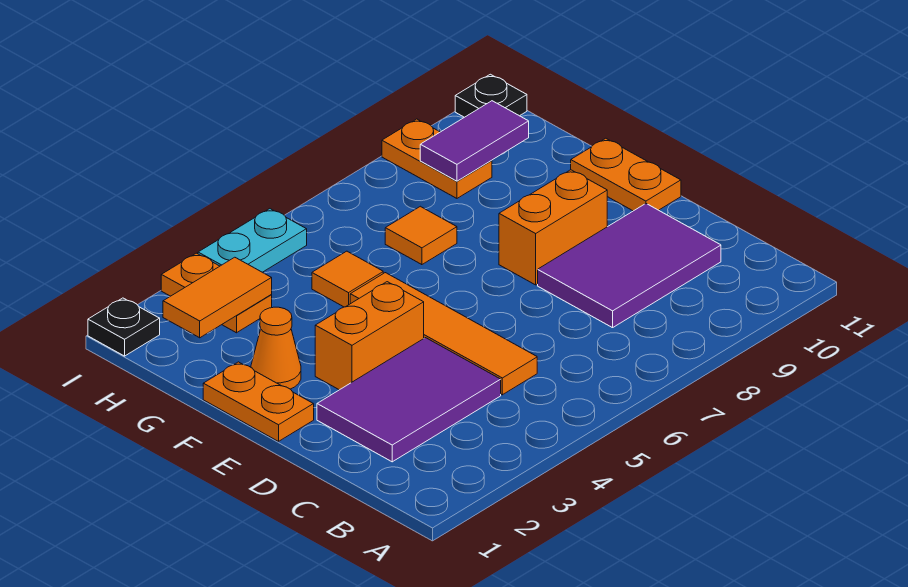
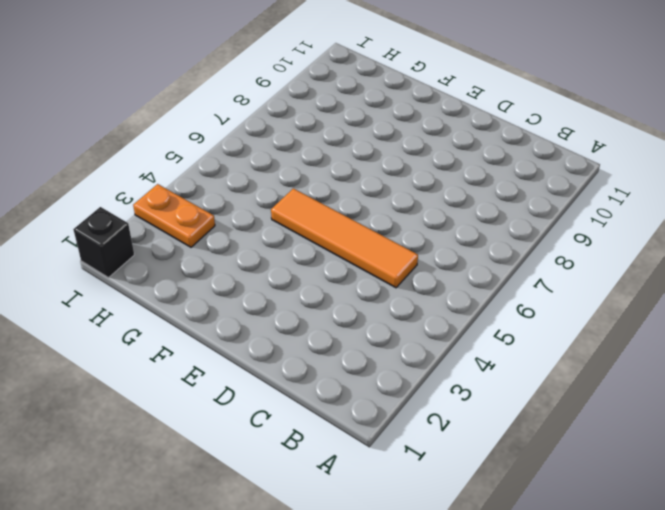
black 1x1 brick [73,207,134,278] -> black 1x1 plate [88,298,160,356]
none -> purple 2x3 tile [317,338,501,462]
none -> purple 2x3 tile [538,204,721,328]
none -> orange 1x2 plate [203,362,314,441]

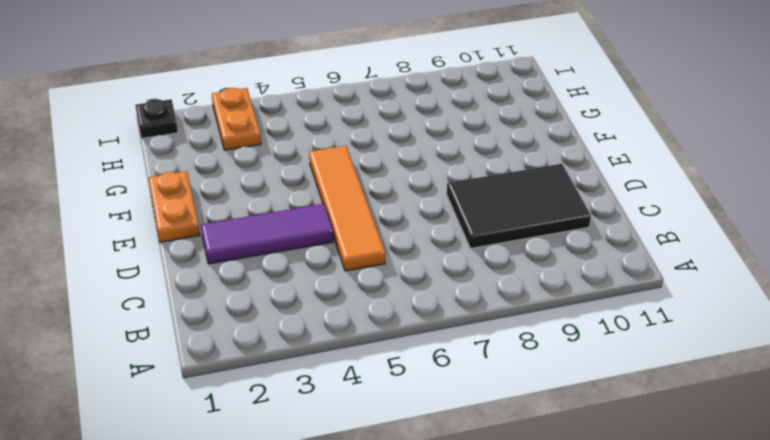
black 2x3 tile [447,164,591,249] -> purple 2x3 tile [538,204,721,328]
purple 1x3 tile [201,204,333,264] -> purple 2x3 tile [317,338,501,462]
none -> orange 1x2 brick [315,282,424,390]
none -> orange 1x2 brick [499,170,607,285]
none -> orange 1x2 plate [571,138,681,211]

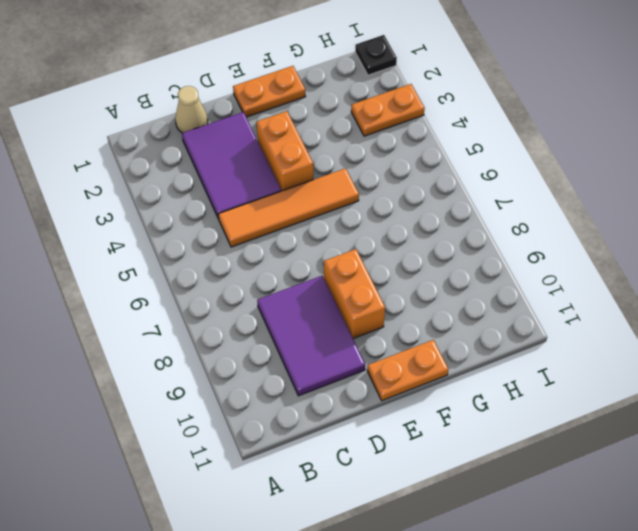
tan 1x1 cone [175,86,208,133] -> none
none -> orange 1x1 cone [251,307,301,389]
none -> orange 1x1 tile [312,251,383,307]
none -> orange 1x1 tile [385,206,457,265]

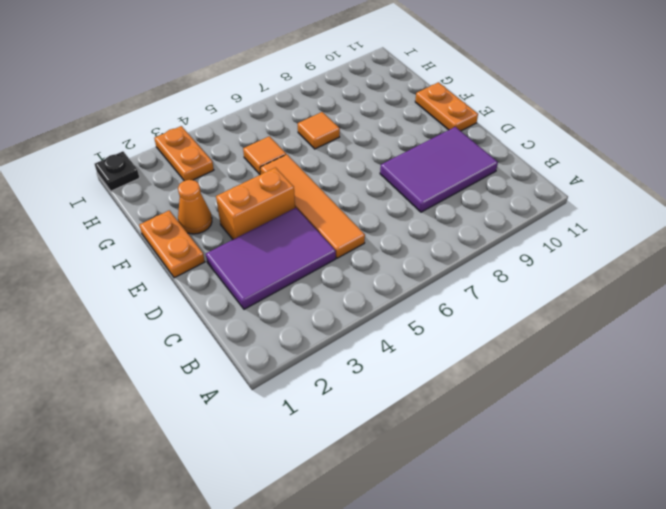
none -> orange 1x2 brick [499,170,607,285]
none -> orange 1x2 plate [382,119,492,198]
none -> cyan 1x2 plate [198,209,307,272]

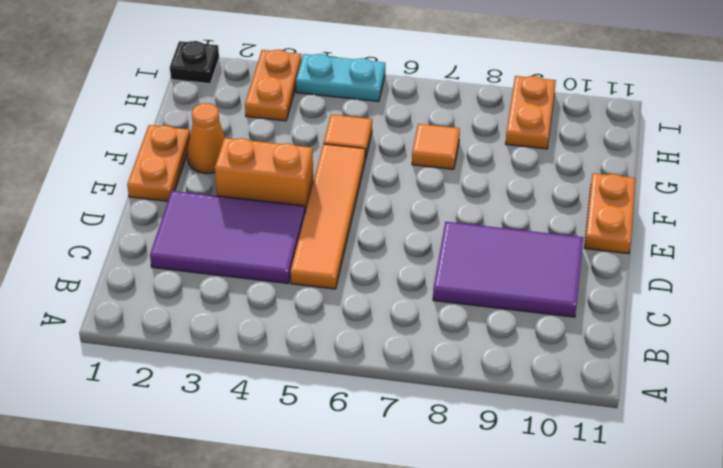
none -> orange 1x2 brick [499,170,607,285]
none -> black 1x1 plate [455,74,527,117]
none -> orange 1x2 tile [163,257,272,338]

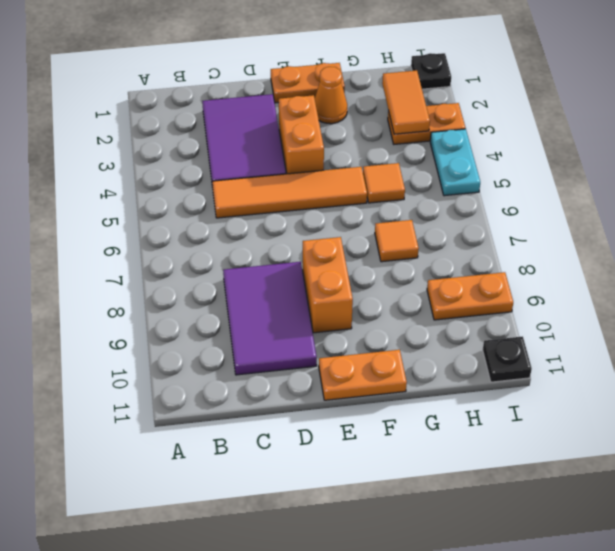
none -> purple 1x2 tile [420,101,529,181]

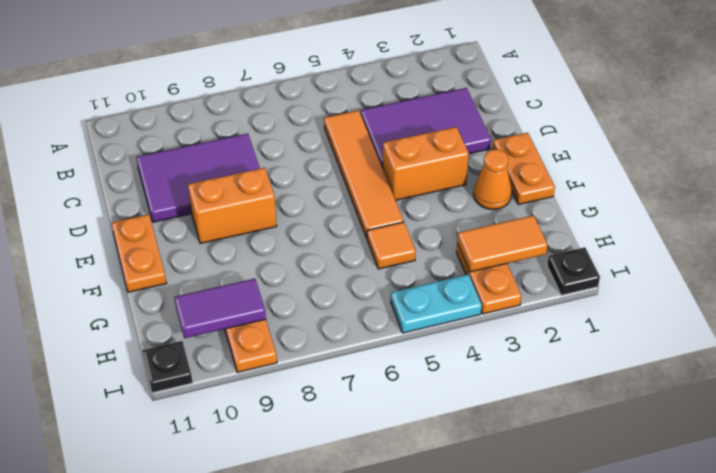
none -> orange 1x1 tile [385,206,457,265]

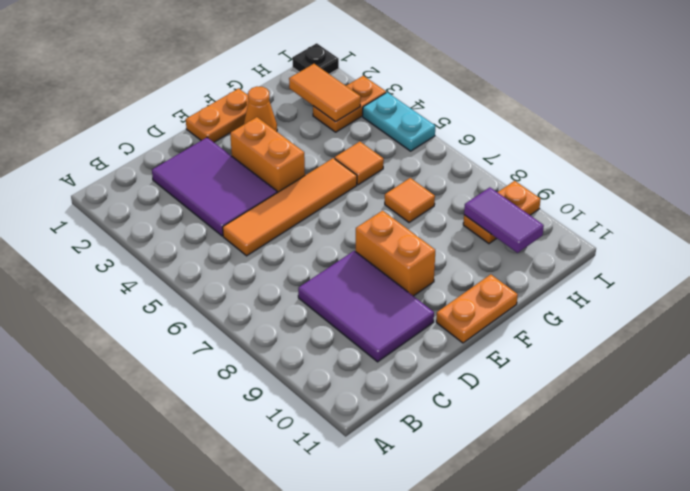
none -> black 1x1 plate [455,74,527,117]

